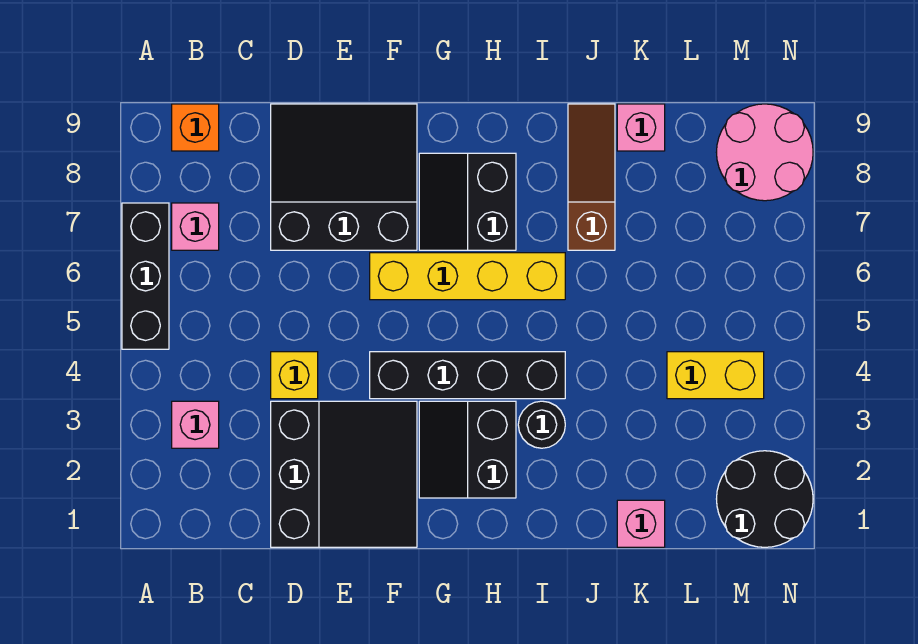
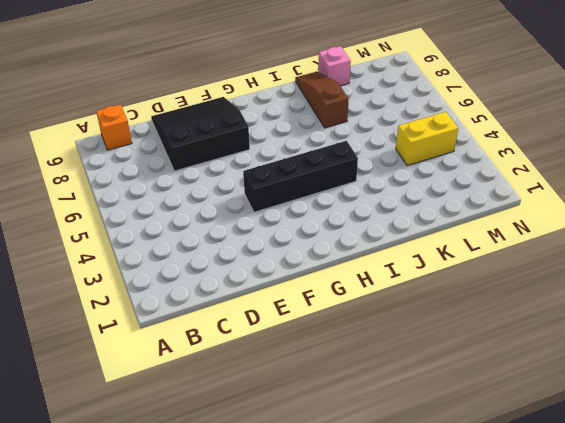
none -> black 1x3 brick [122,203,169,349]
none -> pink 1x1 brick [172,401,219,448]
none -> pink 1x1 brick [172,203,219,250]

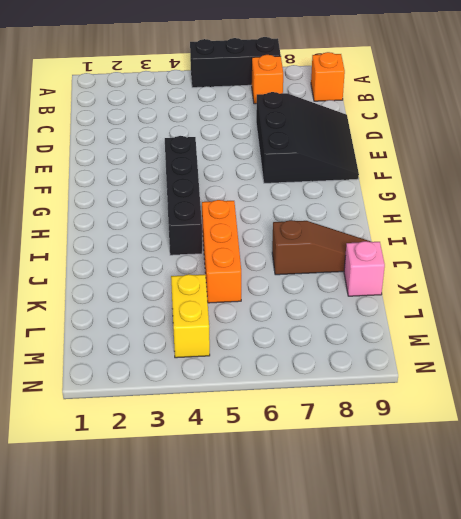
orange 1x1 brick [252,55,283,104] -> pink 1x1 brick [172,203,219,250]
orange 1x3 brick [202,200,241,303] -> none
none -> pink 1x1 brick [172,401,219,448]
none -> black 3x3 slope [271,401,417,547]
none -> yellow 1x1 brick [271,352,318,399]

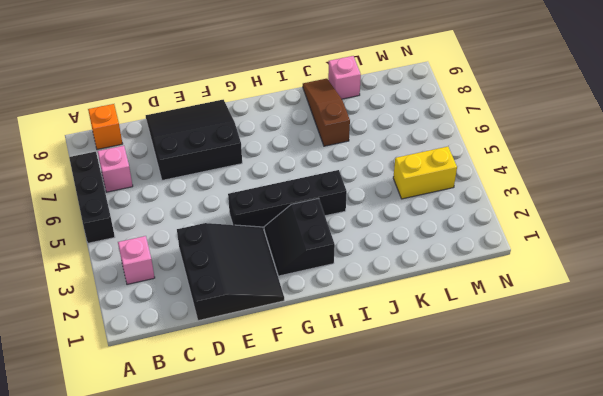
none -> yellow 1x1 brick [271,352,318,399]
none -> yellow 1x4 brick [370,253,565,300]
none -> black 2x2 slope [419,153,516,250]

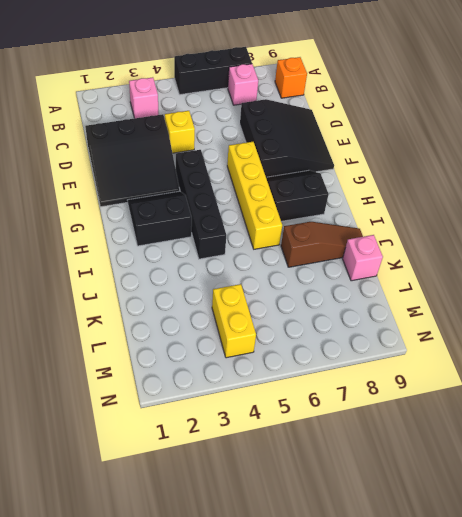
none -> black 1x1 round brick [518,401,565,448]
none -> pink 1x1 brick [617,500,665,547]
none -> black 2x2 round brick [717,451,813,547]

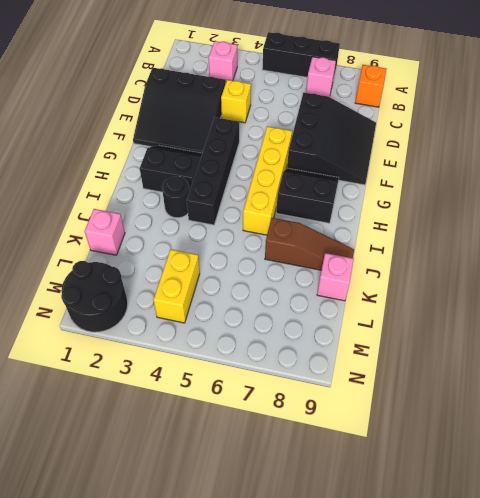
none -> pink 2x2 round brick [716,104,813,201]

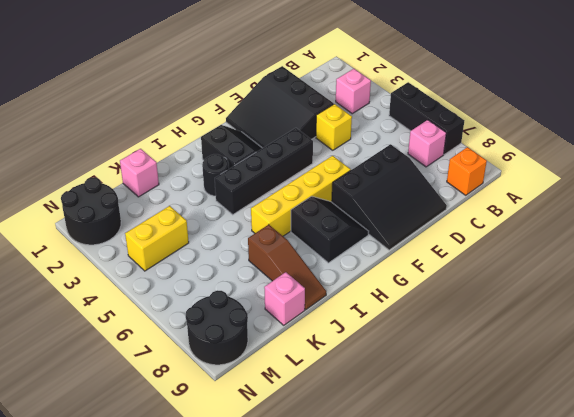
black 2x2 round brick [186,290,248,365] -> pink 2x2 round brick [716,104,813,201]

